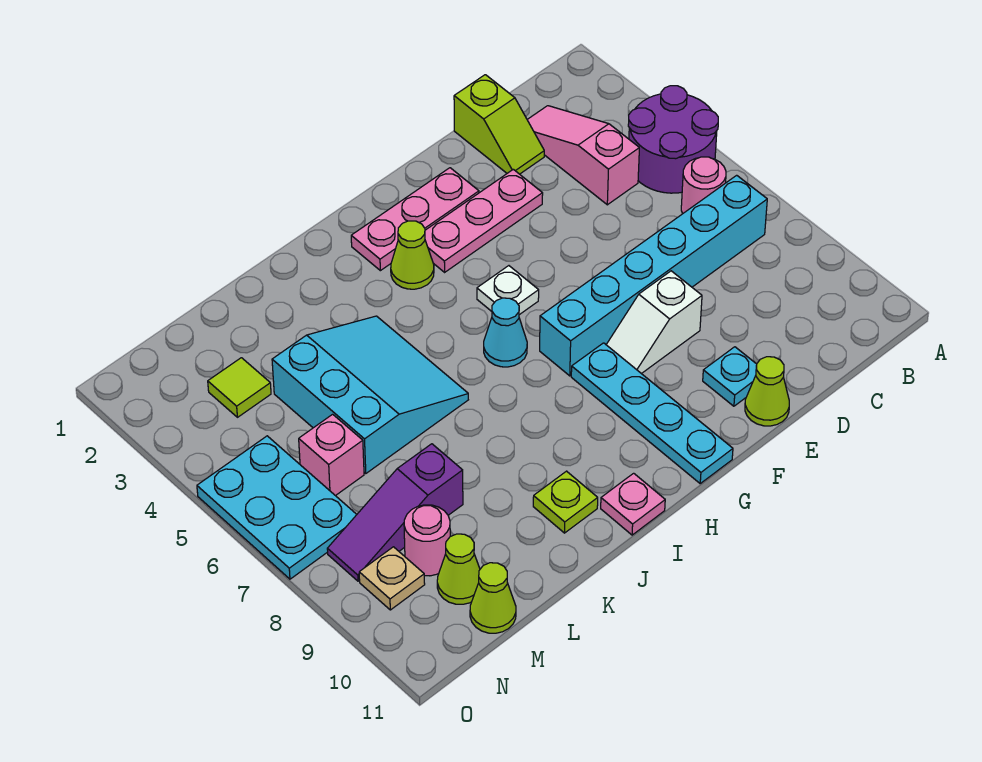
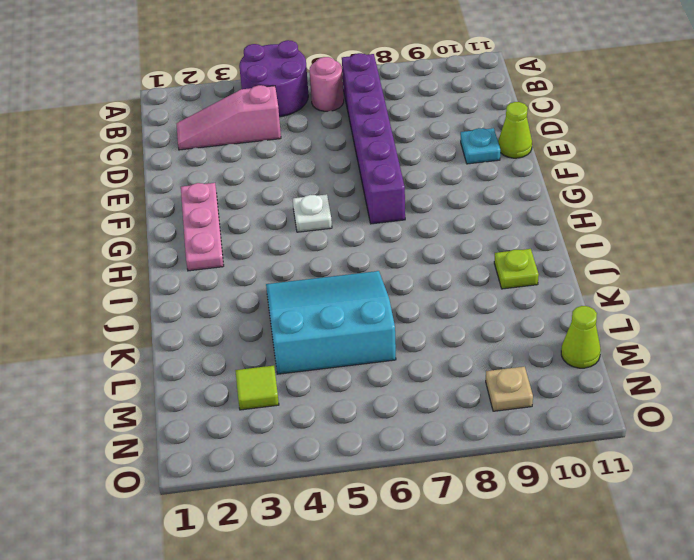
purple 1x6 brick [342,53,405,224] -> cyan 1x6 brick [540,175,767,376]
none -> lime 1x2 slope [454,75,544,174]
none -> pink 1x3 plate [425,169,543,272]
none -> white 1x2 slope [606,271,702,374]

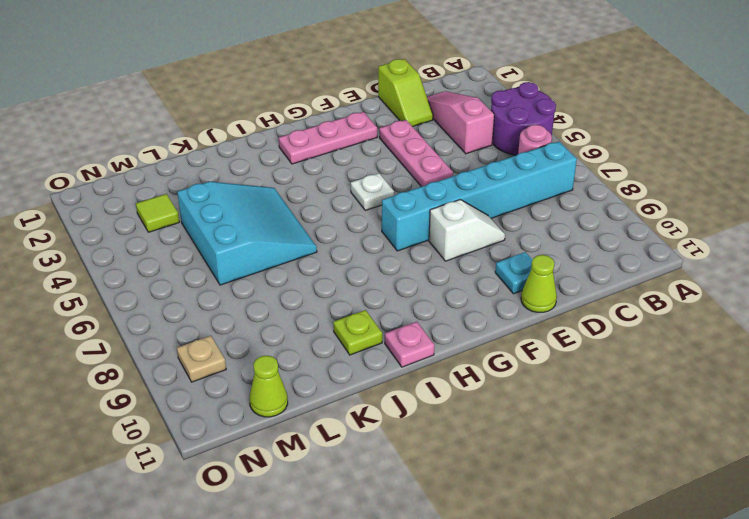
pink 1x3 plate [379,120,453,187] -> pink 1x3 plate turned to [425,169,543,272]
white 1x2 slope [429,200,505,261] -> white 1x2 slope turned to [606,271,702,374]
none -> cyan 1x4 plate [571,343,733,483]
none -> lime 1x1 cone [391,221,434,289]
none -> cyan 1x1 cone [484,298,527,367]

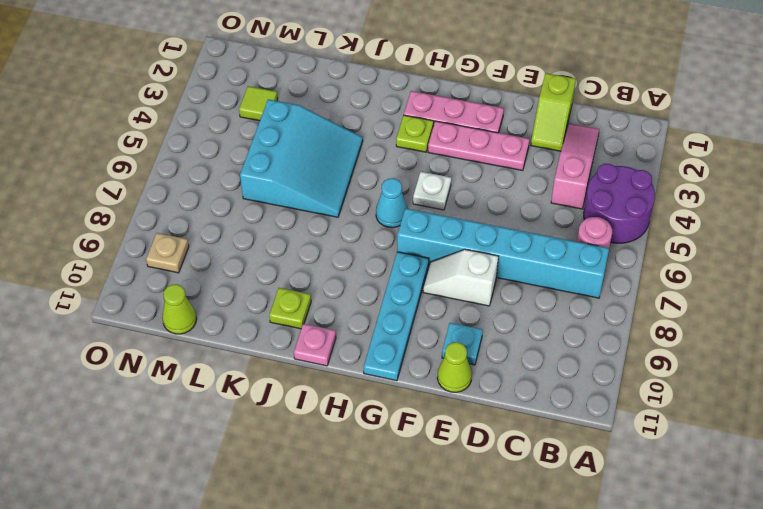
lime 1x1 plate [396,115,434,152] -> lime 1x1 cone [391,221,434,289]
none -> purple 1x3 slope [327,444,463,581]
none -> pink 1x1 brick [299,414,364,496]
none -> pink 1x1 round brick [404,505,450,576]

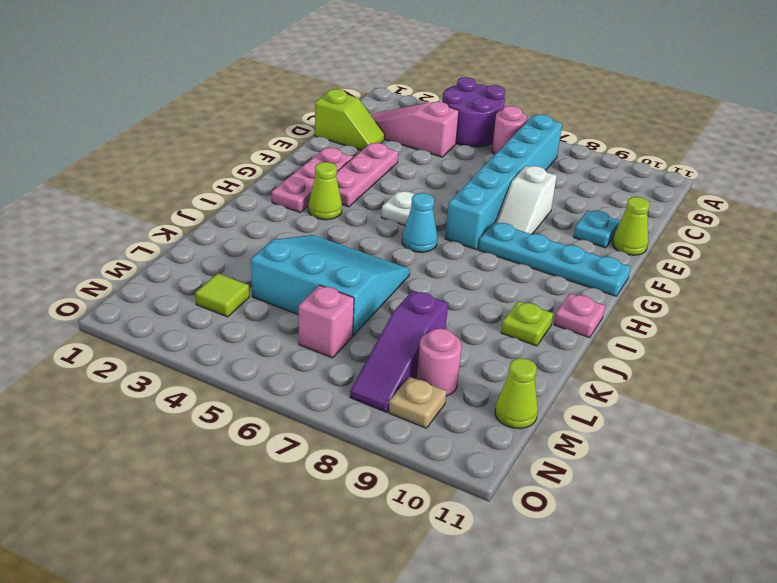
none -> lime 1x1 cone [437,534,480,604]
none -> cyan 2x3 plate [197,436,357,579]

